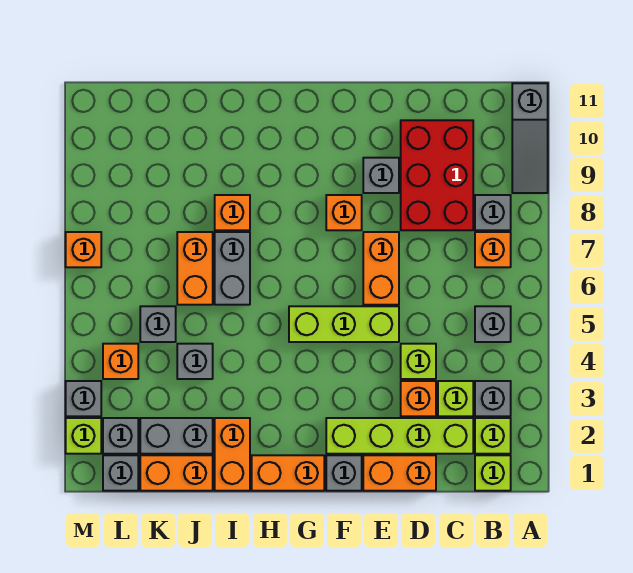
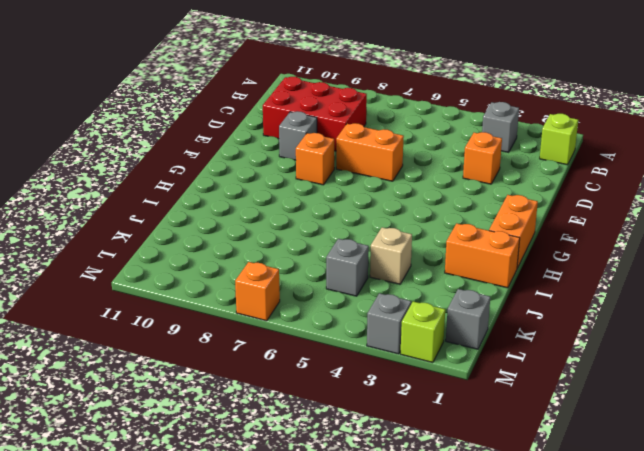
tan 1x1 brick [370,227,412,284] -> grey 1x1 brick [177,344,213,379]
none -> grey 1x3 slope [512,83,548,193]
none -> lime 1x1 brick [475,418,511,454]
none -> grey 1x1 brick [475,306,511,342]
none -> orange 1x1 brick [475,232,511,267]

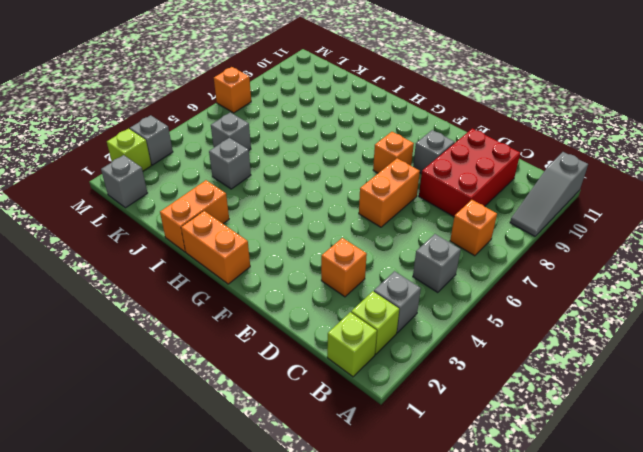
none -> grey 1x1 brick [475,195,511,230]
none -> lime 1x4 brick [326,418,473,454]
none -> lime 1x1 brick [438,381,473,416]
none -> orange 1x2 brick [363,455,436,491]

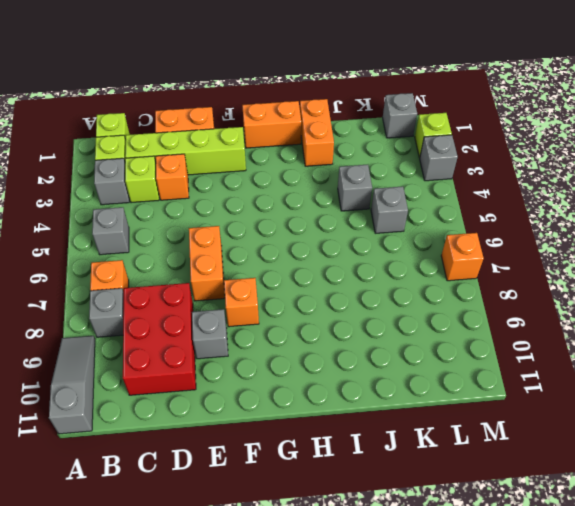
none -> lime 1x1 brick [401,344,436,379]
none -> lime 1x3 brick [289,306,399,342]
none -> grey 1x1 brick [326,455,362,491]
none -> grey 1x2 brick [215,232,250,305]

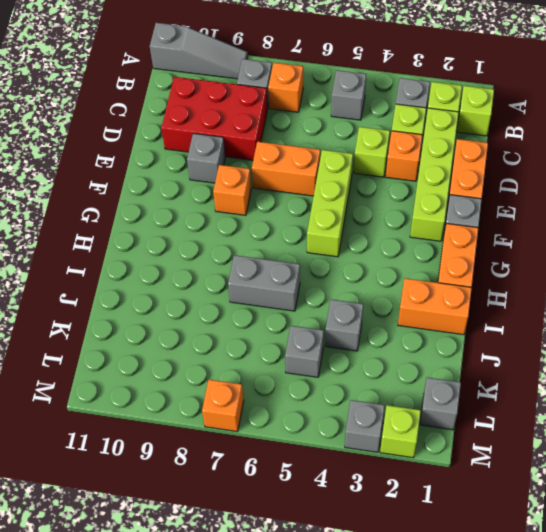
none -> orange 1x1 brick [215,195,250,230]
none -> orange 1x2 brick [140,455,213,491]
none -> grey 1x2 brick [140,418,213,454]
none -> orange 1x2 brick [177,232,213,305]

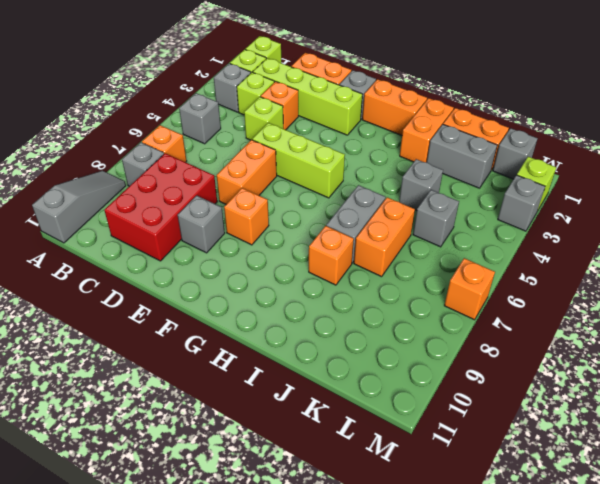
none -> grey 1x1 brick [103,418,138,454]
none -> orange 1x1 brick [103,344,138,379]

